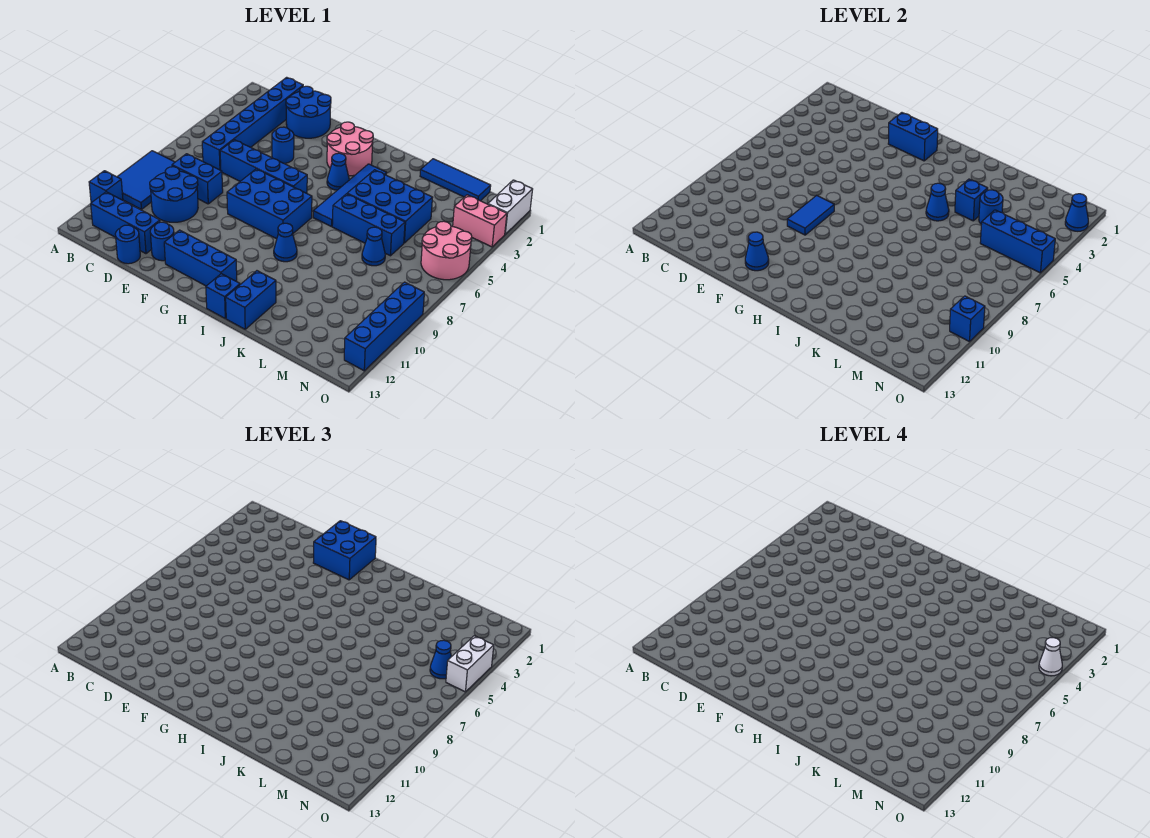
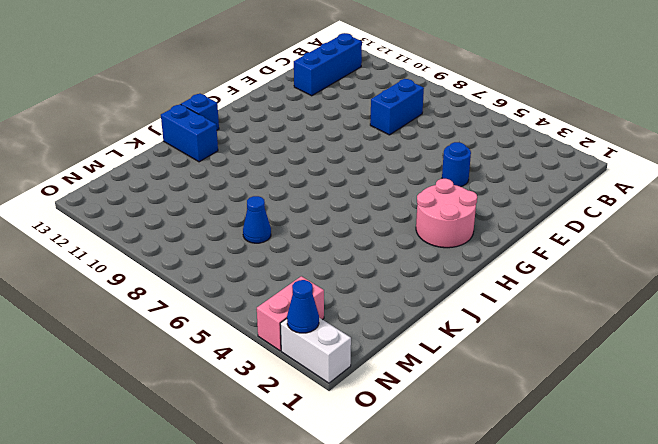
none -> blue 2x3 tile [117,151,175,209]
none -> blue 1x1 brick [89,171,123,203]
none -> blue 1x6 brick [202,77,303,170]
none -> blue 2x2 round brick [150,167,198,222]

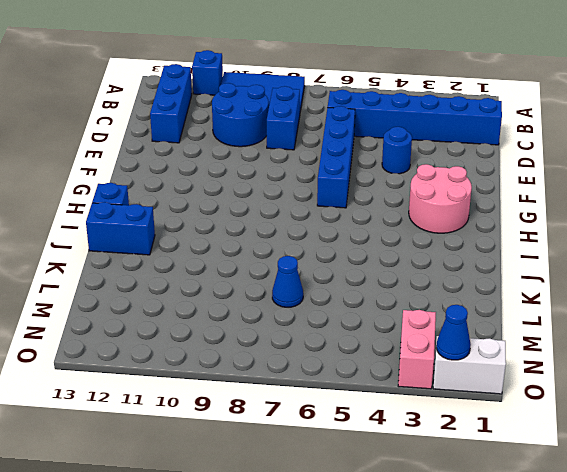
none -> blue 2x2 round brick [286,86,331,138]
none -> blue 1x1 round brick [115,225,140,264]
none -> blue 1x1 round brick [150,222,174,261]
none -> blue 2x3 brick [227,169,312,239]

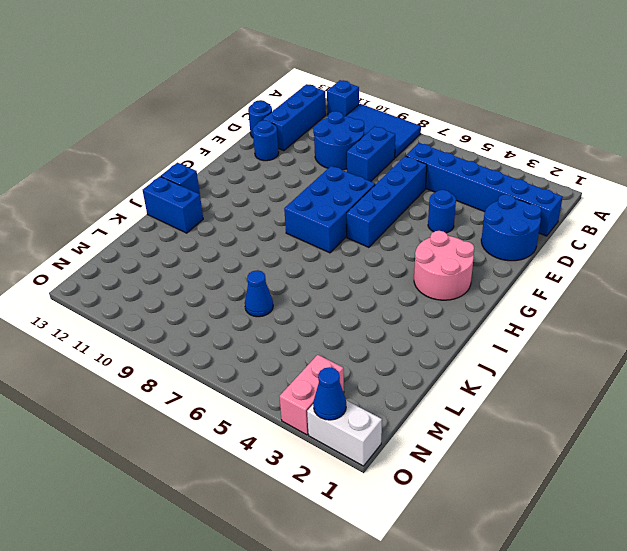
none -> blue 1x3 brick [164,230,237,286]
none -> blue 1x1 cone [327,153,349,190]
none -> blue 1x4 tile [313,164,386,227]
none -> blue 1x1 cone [274,223,297,262]

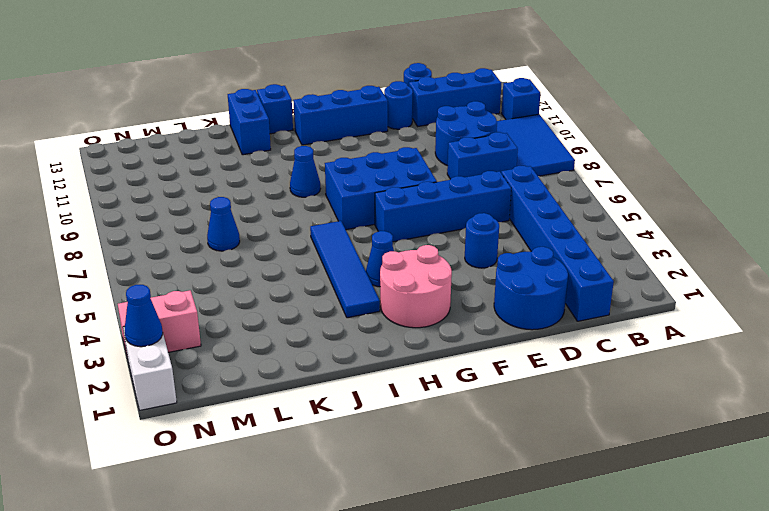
none -> blue 2x3 brick [347,170,433,243]
none -> blue 1x3 brick [332,194,405,256]
none -> blue 1x3 tile [420,159,491,201]
none -> pink 2x2 round brick [421,221,472,280]

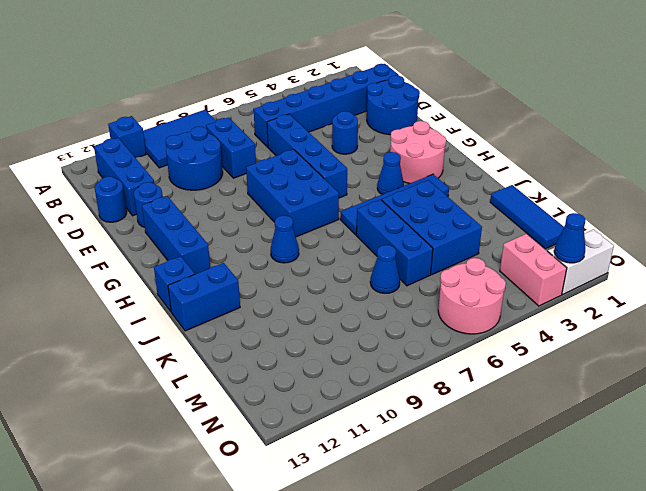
none -> blue 1x4 brick [344,282,424,371]
none -> blue 1x2 brick [888,113,938,161]
none -> blue 1x2 tile [787,195,834,235]
none -> blue 1x1 cone [745,232,769,271]

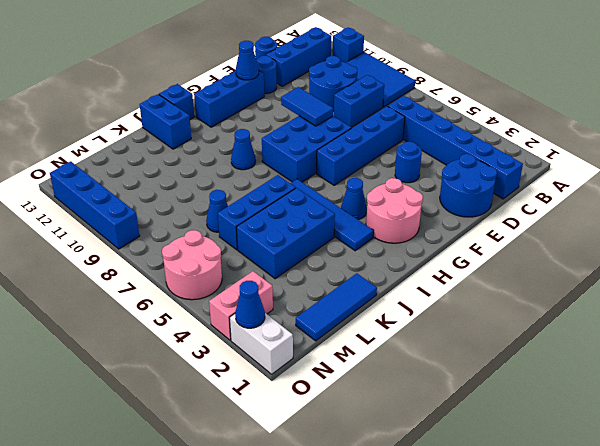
none -> blue 1x2 brick [888,113,938,161]
none -> blue 1x1 cone [926,183,949,221]
none -> blue 1x1 brick [955,179,988,221]
none -> blue 1x1 round brick [979,190,1003,224]

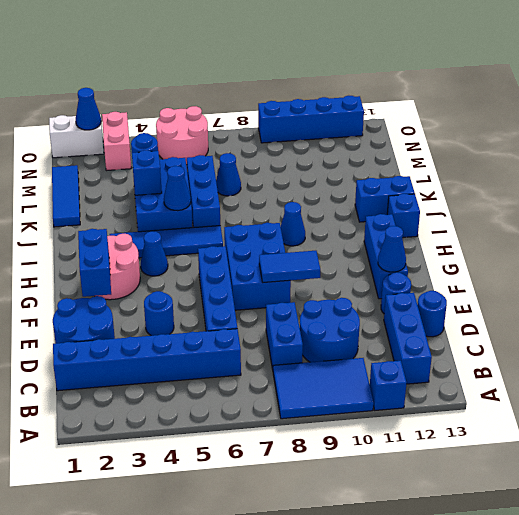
none -> blue 1x3 brick [980,210,1055,273]
none -> blue 1x1 brick [950,296,985,342]
none -> blue 2x2 brick [313,521,376,580]
none -> blue 1x1 cone [430,640,451,679]

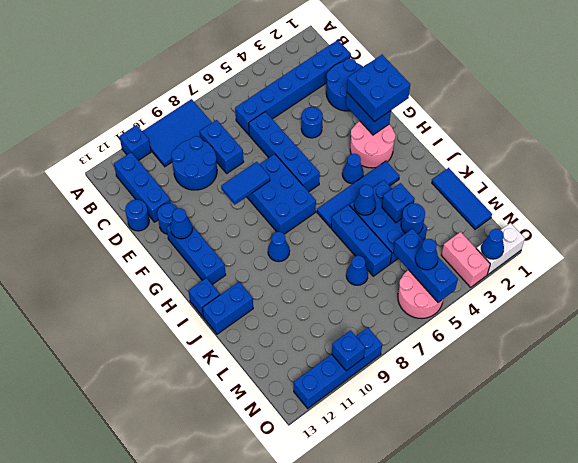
none -> white 1x2 brick [446,636,494,692]
none -> white 1x1 cone [1039,638,1062,676]

